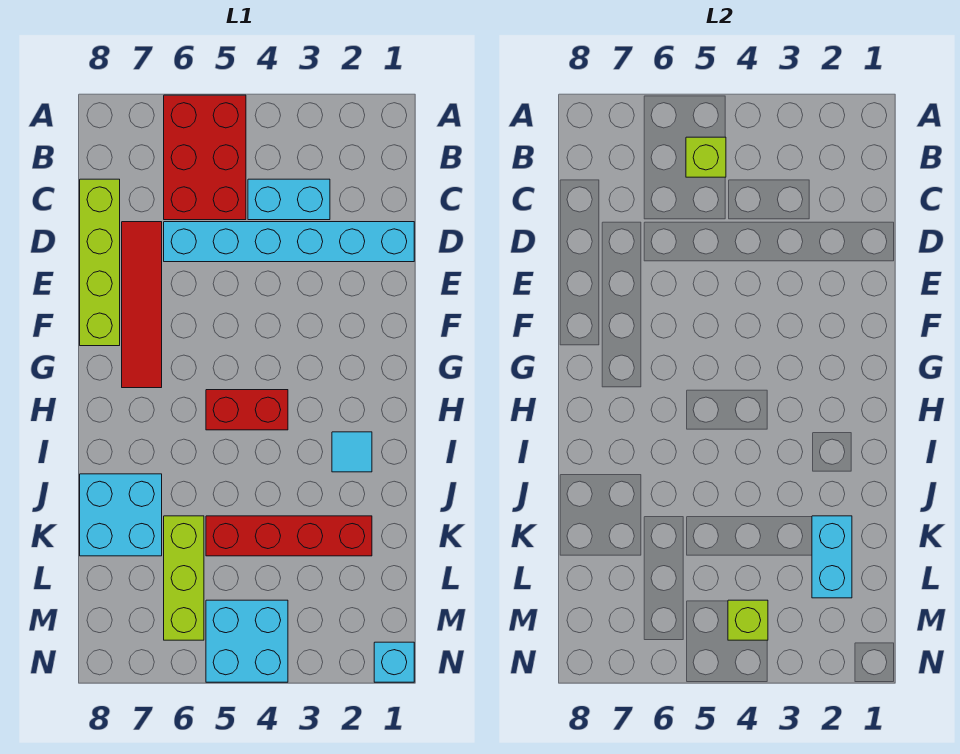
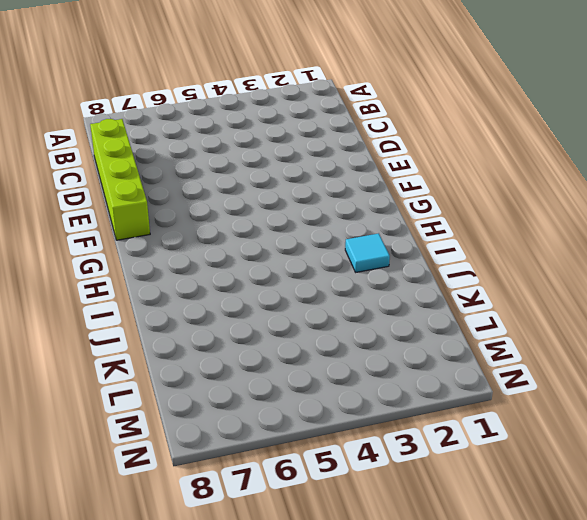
none -> red 2x3 brick [164,95,246,220]
none -> cyan 1x2 brick [248,179,330,220]
none -> cyan 1x6 brick [164,222,414,262]

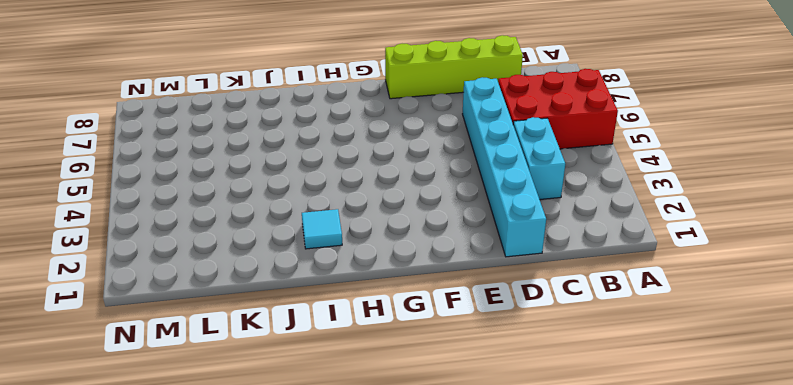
none -> red 1x4 tile [122,222,162,388]
none -> red 1x2 brick [206,390,288,430]
none -> cyan 2x2 brick [80,474,162,556]

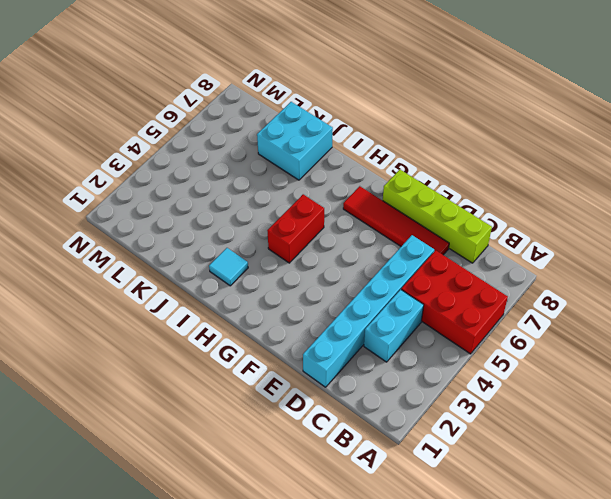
none -> red 1x4 brick [206,516,372,556]
none -> lime 1x3 brick [164,516,204,640]
none -> cyan 2x2 brick [206,600,288,682]

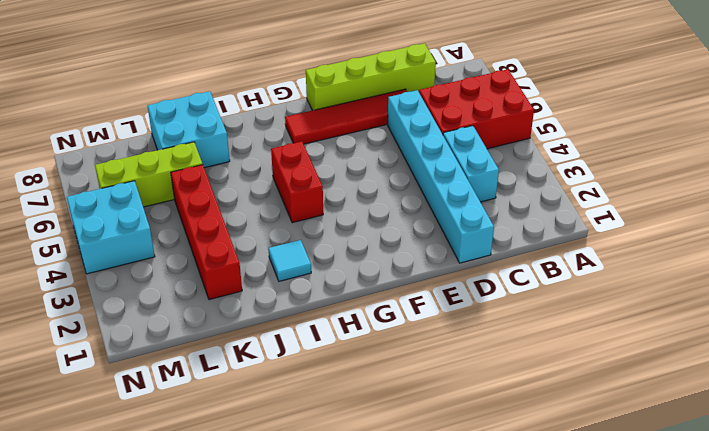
none -> cyan 1x1 brick [374,642,414,682]
none -> lime 1x1 brick [686,137,726,177]
none -> cyan 1x2 brick [812,516,852,598]

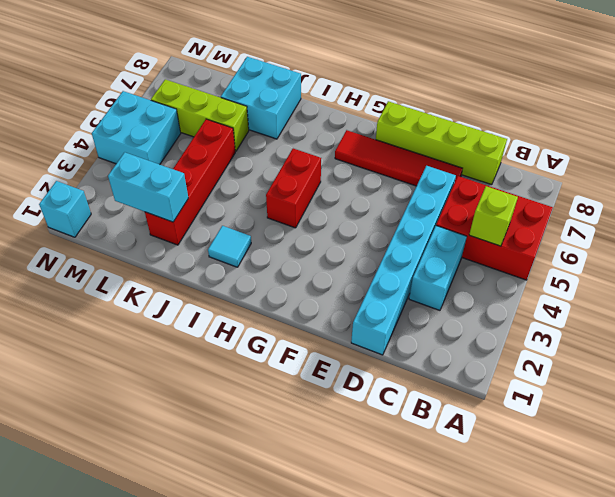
none -> lime 1x1 brick [728,600,768,640]

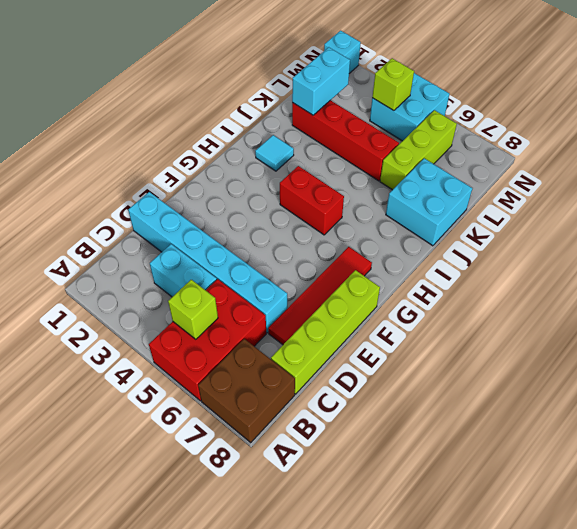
brown 2x2 brick [198,339,295,443] -> none

